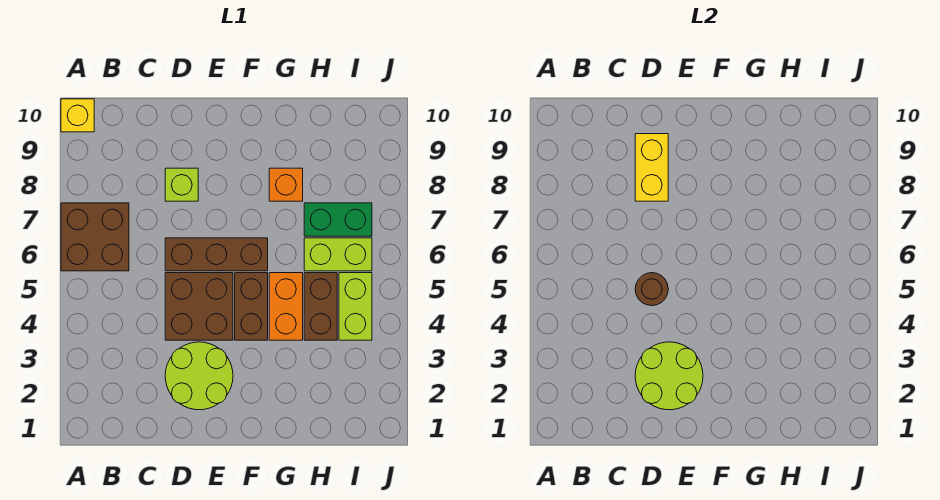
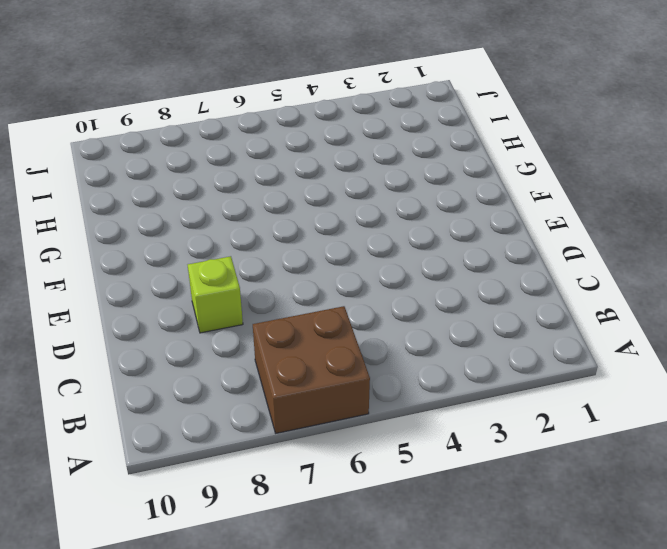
none -> yellow 1x1 brick [61,99,94,132]
none -> lime 2x2 round brick [165,342,233,410]
none -> brown 2x2 brick [165,273,233,340]

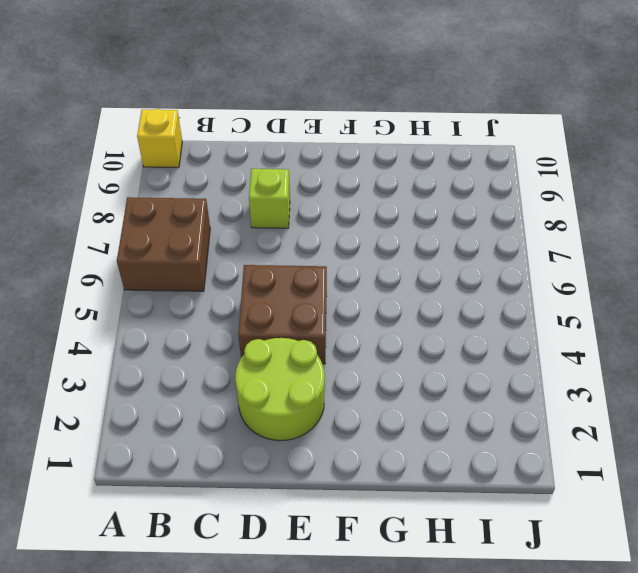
none -> brown 1x3 brick [165,238,268,271]
none -> brown 1x2 brick [235,273,268,340]
none -> orange 1x2 brick [269,273,303,340]

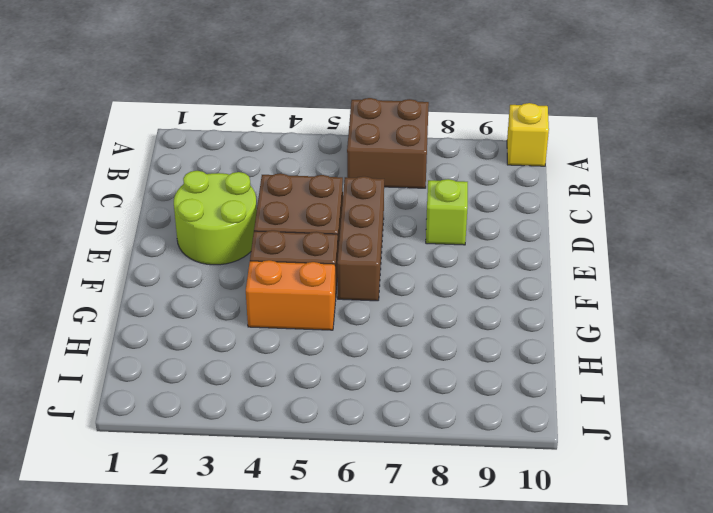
none -> orange 1x1 brick [269,168,303,201]
none -> brown 1x2 brick [304,273,337,340]
none -> lime 1x2 brick [304,238,372,271]

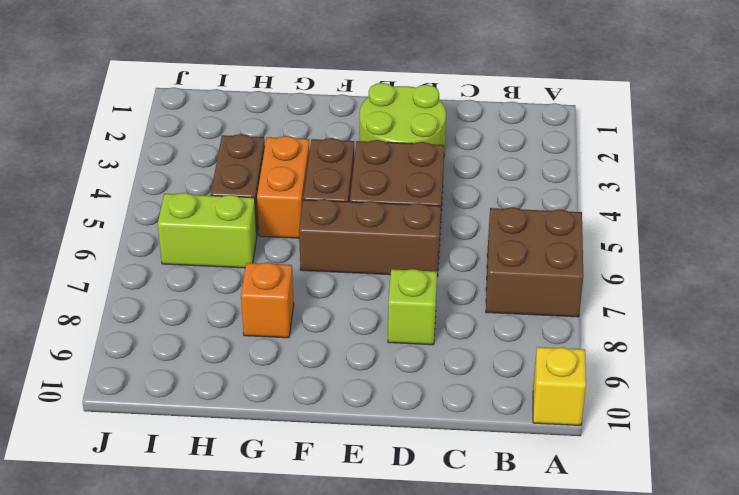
none -> green 1x2 brick [304,203,372,236]
none -> lime 1x2 brick [339,273,372,340]
none -> lime 2x2 round brick [635,342,703,410]

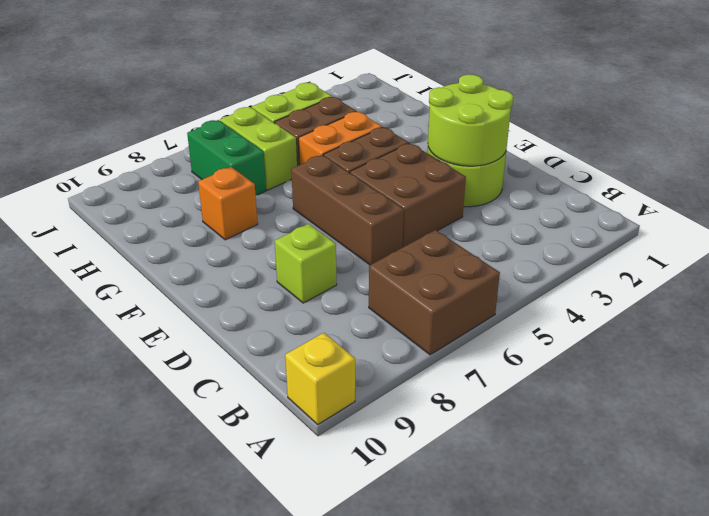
none -> brown 1x1 round brick [635,273,668,306]
none -> yellow 1x2 brick [635,134,668,201]

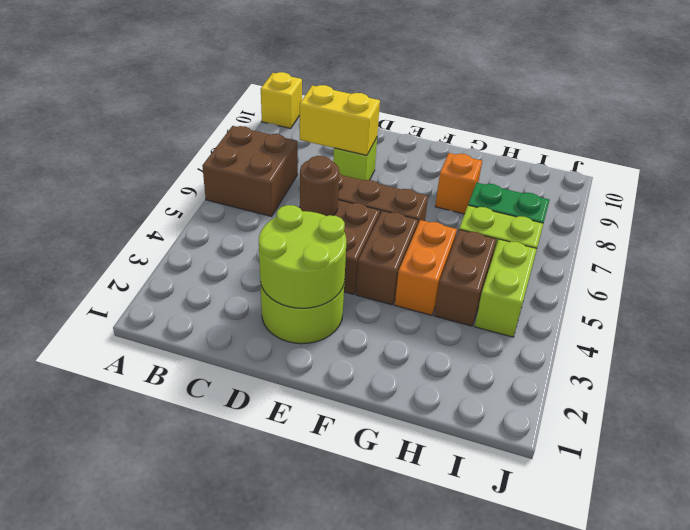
yellow 1x2 brick [300,85,380,155] -> yellow 1x2 brick turned to [635,134,668,201]

